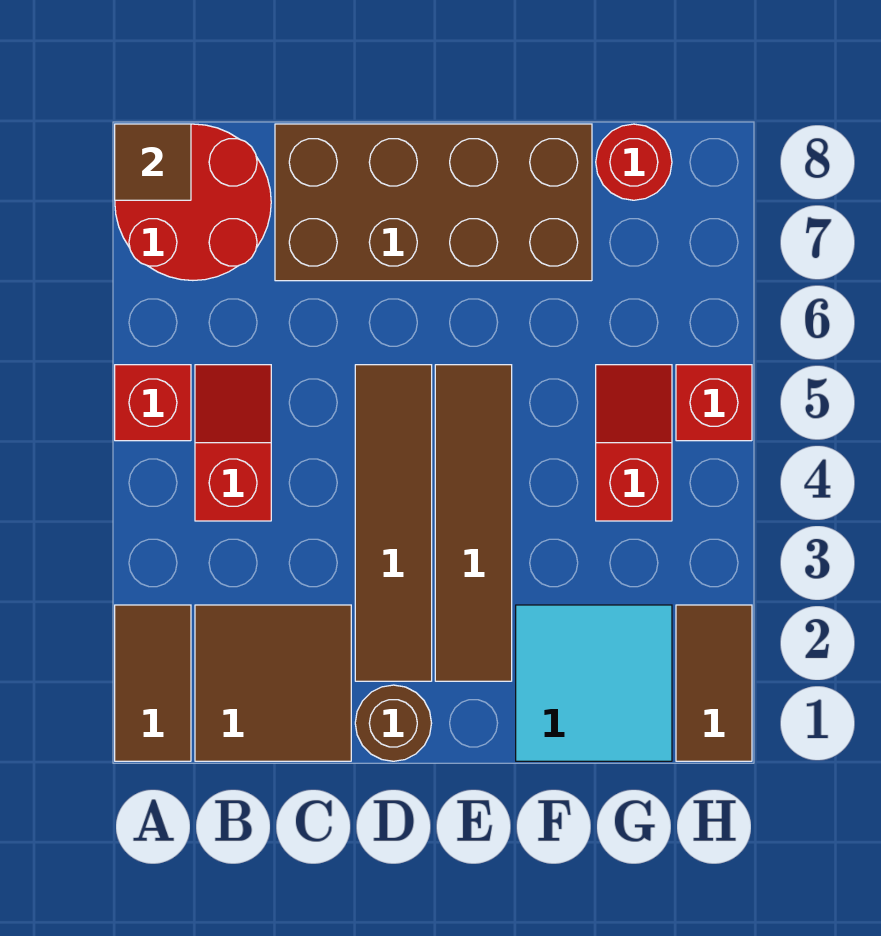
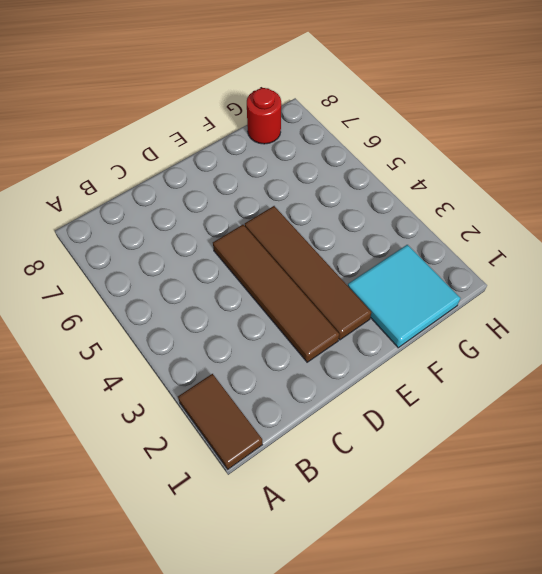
none -> red 1x1 brick [115,365,191,441]
none -> red 2x2 round brick [115,124,271,280]
none -> brown 2x2 tile [195,605,351,761]

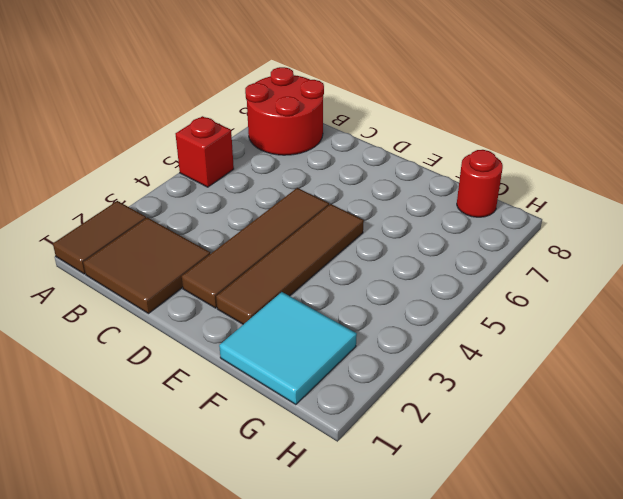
none -> red 1x2 slope [195,365,271,521]
none -> brown 2x4 brick [275,124,592,281]
none -> brown 1x1 round brick [355,685,432,761]

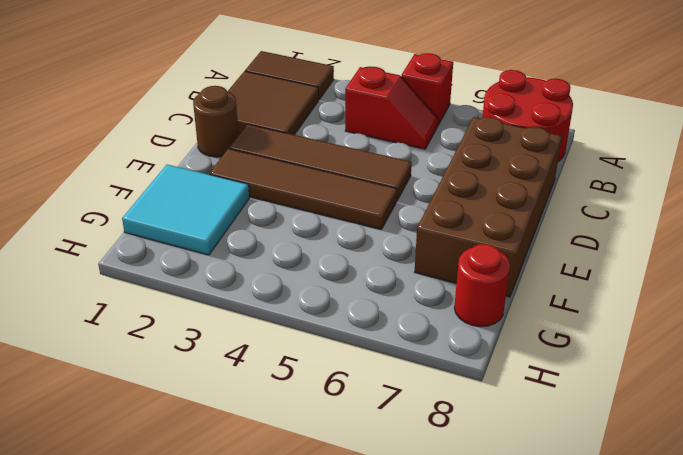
none -> red 1x2 slope [596,365,672,521]
none -> brown 1x2 tile [676,605,752,761]
none -> red 1x1 brick [676,365,752,441]

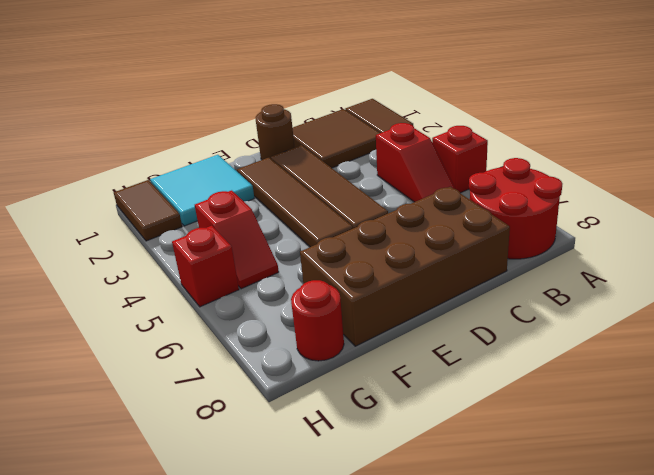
none -> brown 1x1 tile [115,124,191,200]

